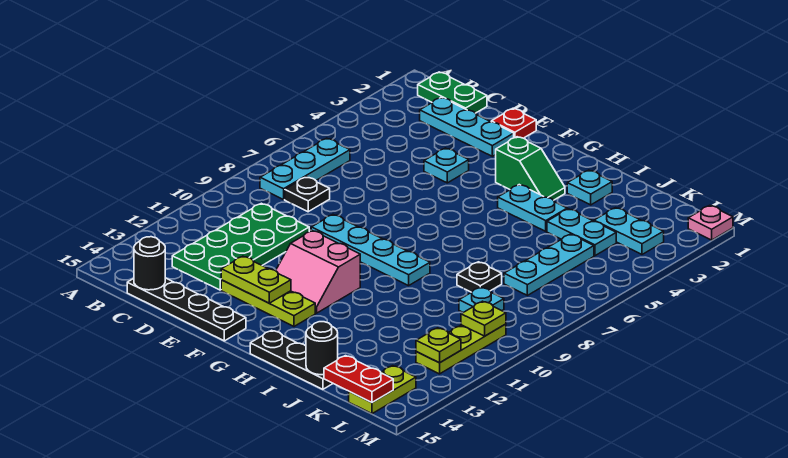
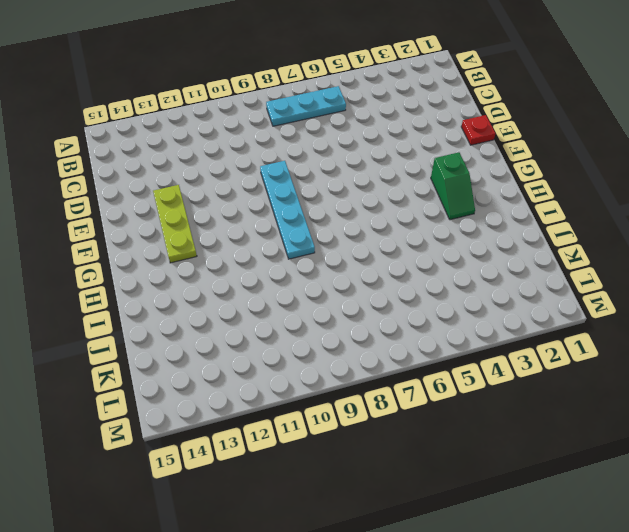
none -> green 1x2 plate [418,72,487,113]
none -> cyan 1x3 plate [420,97,514,156]
none -> black 1x1 plate [285,177,330,212]

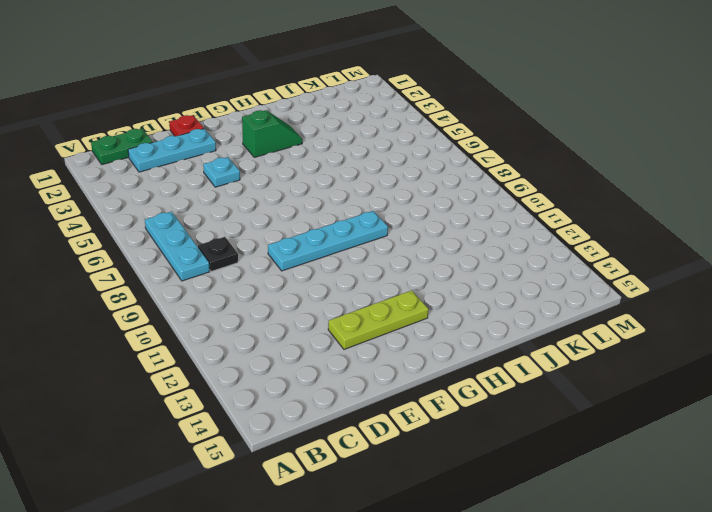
none -> green 2x4 plate [172,203,309,290]
none -> black 1x4 plate [127,278,246,341]
none -> pink 2x2 slope [276,231,360,313]

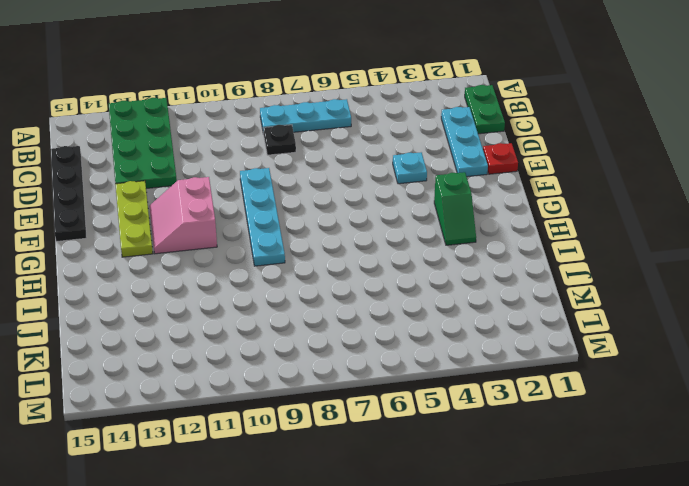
green 2x4 plate [109,98,177,188] -> green 2x4 plate turned to [172,203,309,290]
none -> cyan 1x2 plate [498,185,567,231]
none -> black 1x3 plate [250,330,333,389]
none -> cyan 1x1 plate [567,170,612,205]

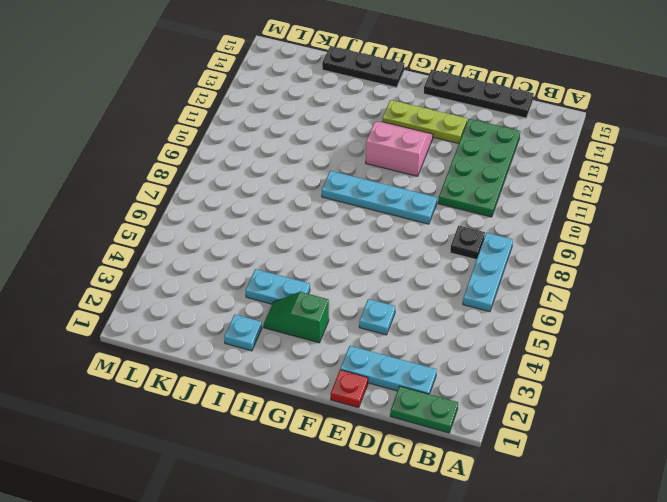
none -> cyan 1x2 plate [547,209,616,256]
none -> black 1x1 plate [457,262,502,292]
none -> cyan 1x2 plate [594,208,664,254]

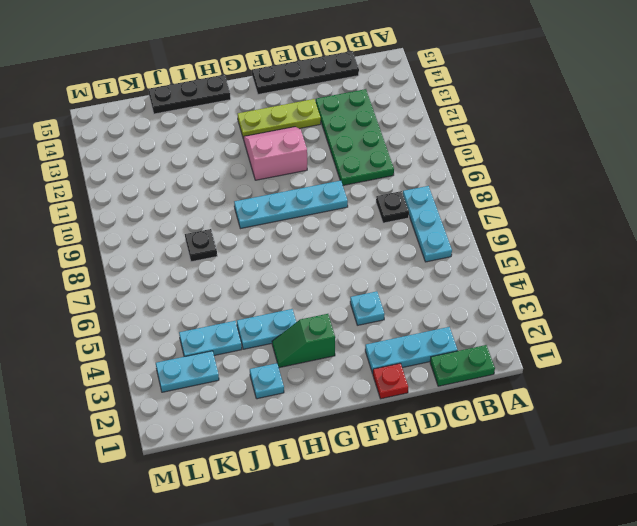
none -> cyan 1x3 plate [504,234,594,295]
none -> cyan 1x1 plate [459,287,504,312]
none -> lime 1x3 plate [416,324,506,374]

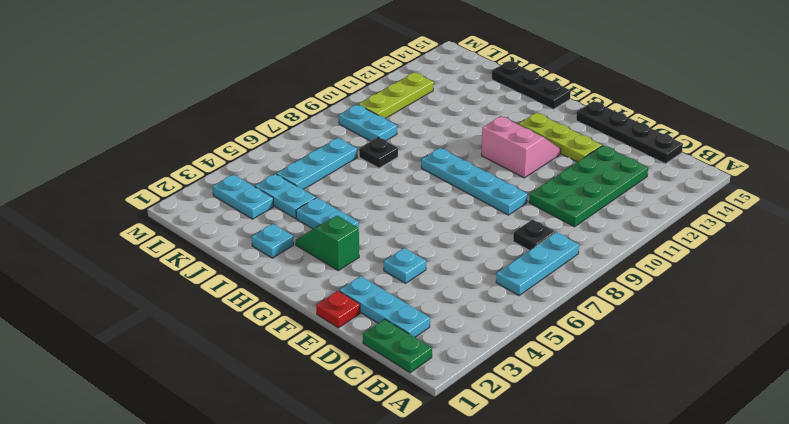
cyan 1x2 plate [339,105,397,141] -> cyan 1x1 plate [459,287,504,312]
none -> lime 1x2 plate [349,366,416,414]
none -> pink 1x1 plate [688,205,733,240]
none -> black 1x1 round brick [134,237,165,290]

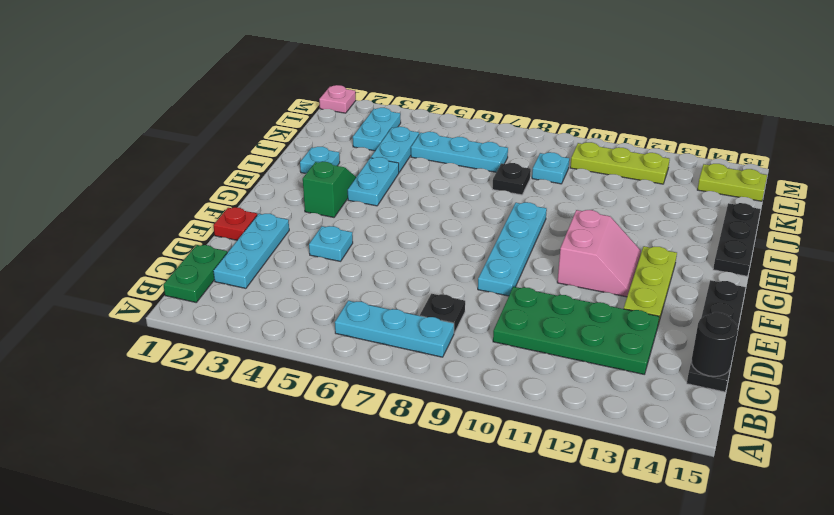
none -> lime 1x2 plate [221,256,291,303]
none -> black 1x1 round brick [306,322,338,375]
none -> red 1x2 plate [324,356,393,402]

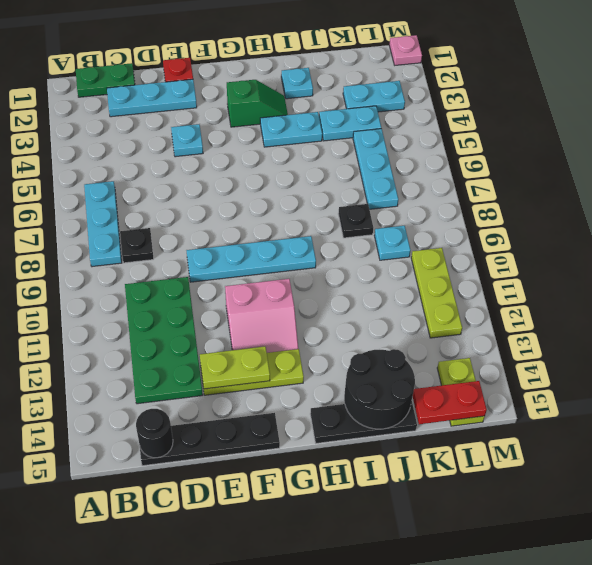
black 2x2 round brick [344,349,415,429] -> black 1x1 round brick [306,322,338,375]
none -> lime 1x1 plate [461,301,506,336]
none -> lime 1x1 plate [416,328,461,363]

